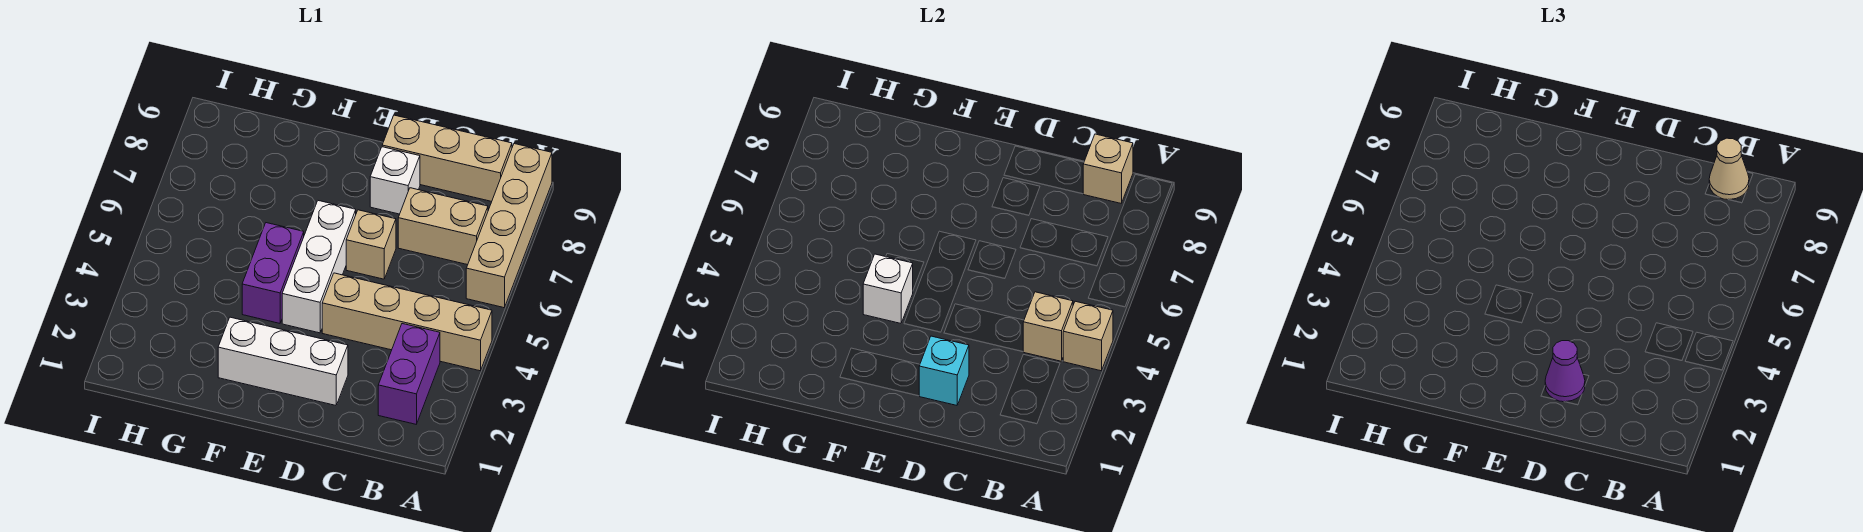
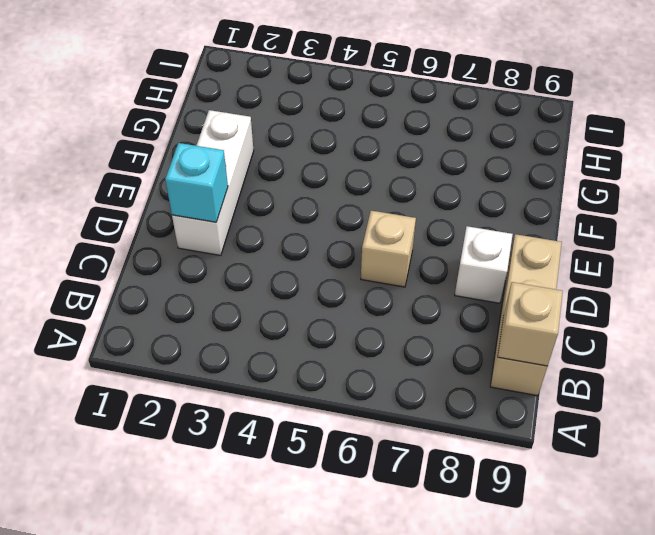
none -> tan 1x4 brick [322,273,492,371]
none -> tan 1x4 brick [466,144,552,308]
none -> purple 1x2 brick [378,324,440,424]

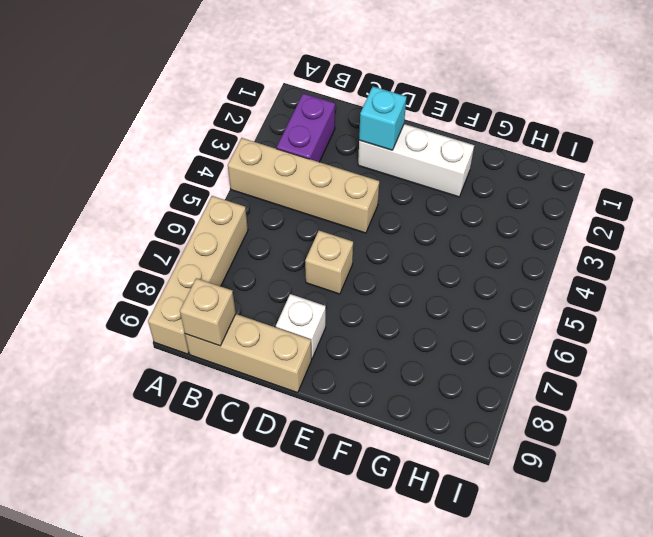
none -> tan 1x2 brick [398,188,488,265]
none -> white 1x3 brick [282,201,356,333]
none -> purple 1x2 brick [242,223,304,323]

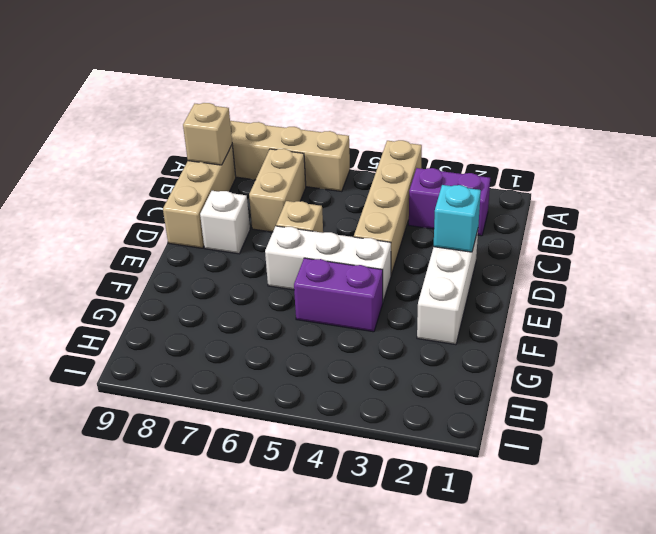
none -> tan 1x1 brick [1063,301,1113,371]
none -> tan 1x1 brick [1023,292,1073,361]
none -> white 1x1 brick [863,254,913,323]

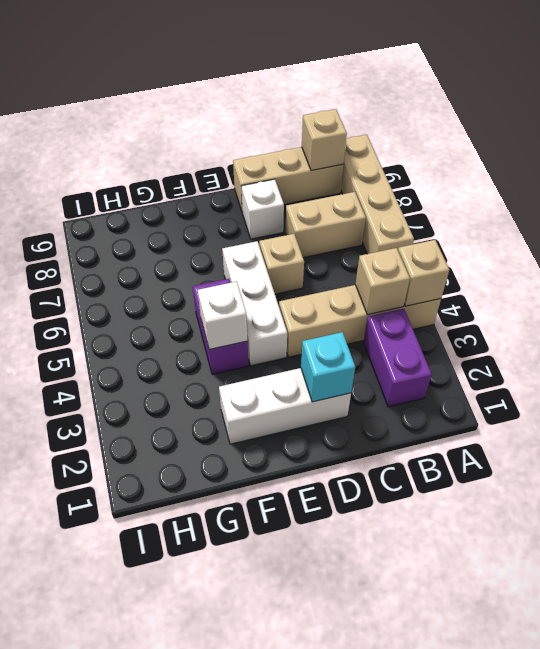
none -> tan 1x1 cone [1709,138,1749,200]
none -> purple 1x1 cone [1545,341,1585,402]

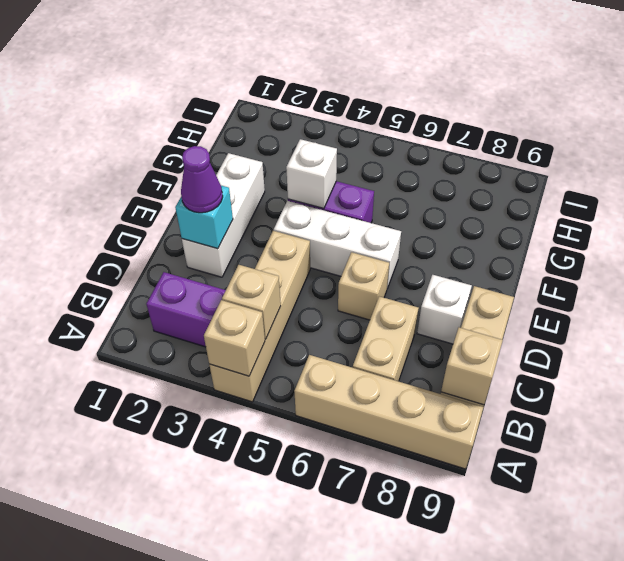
none -> tan 1x1 cone [1709,138,1749,200]

